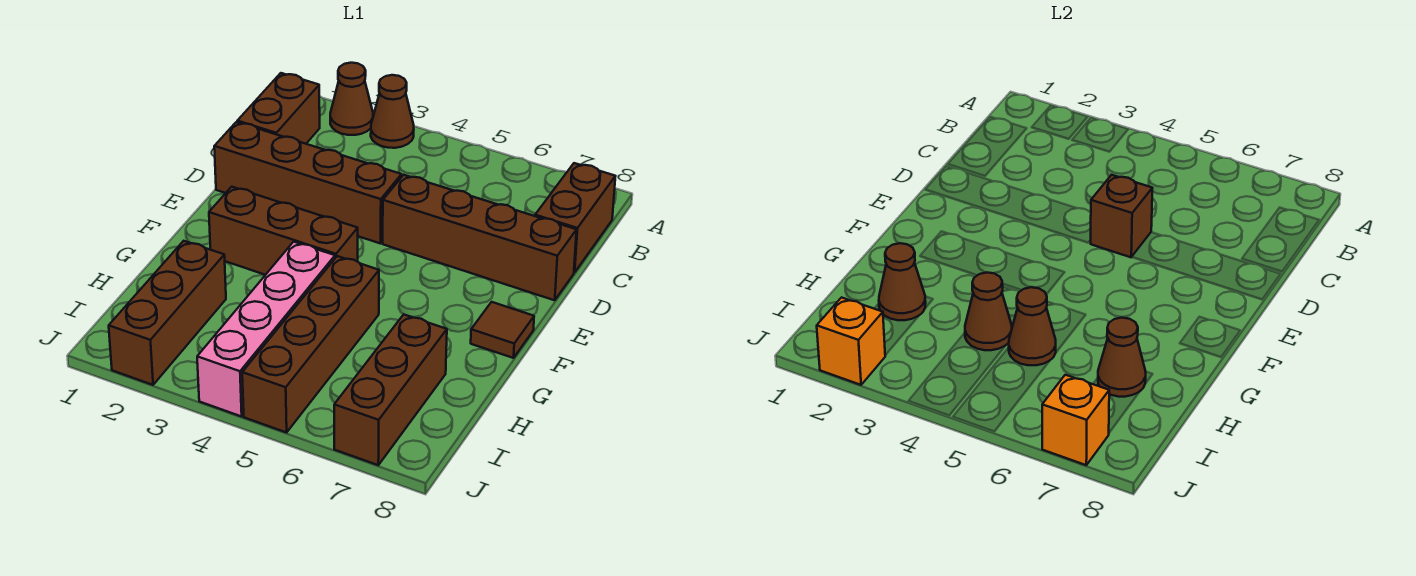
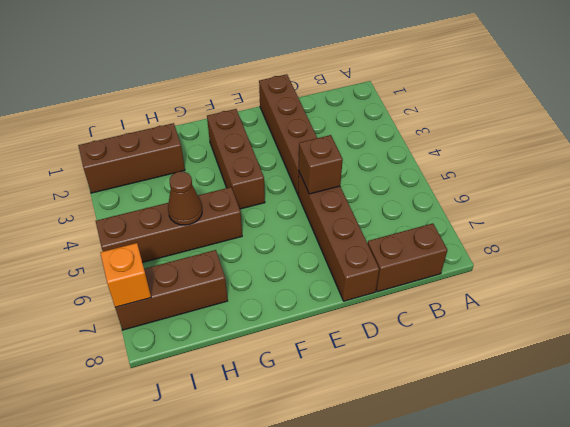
none -> brown 1x1 cone [330,63,373,135]
none -> brown 1x1 cone [371,75,414,148]
none -> brown 1x2 brick [237,73,320,144]

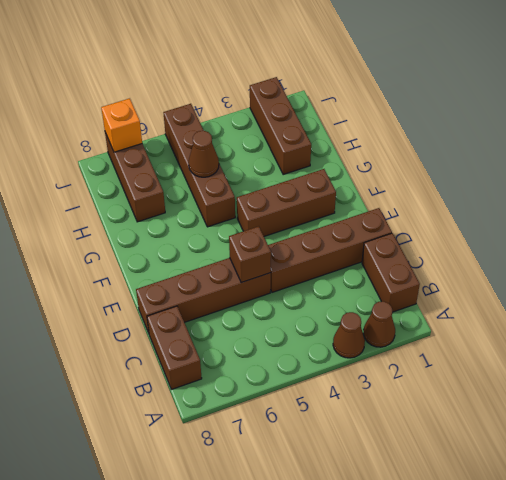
none -> brown 1x1 tile [471,302,534,358]
none -> pink 1x4 brick [197,242,335,416]
none -> brown 1x1 cone [879,243,926,320]

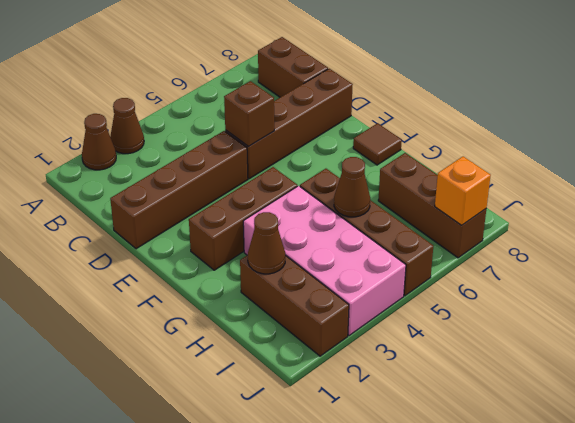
pink 2x4 brick [243,186,406,336] -> pink 1x4 brick [197,242,335,416]
none -> brown 1x2 brick [237,73,320,144]
none -> brown 1x1 cone [965,272,1012,350]
none -> brown 1x1 cone [1098,318,1146,397]

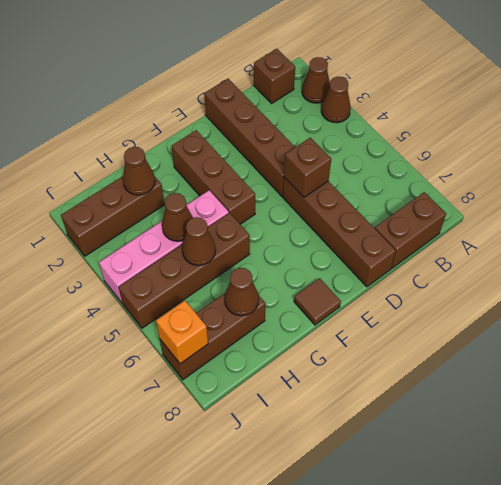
brown 1x1 brick [254,49,295,103] -> brown 1x2 brick [237,73,320,144]
none -> orange 1x1 brick [817,298,885,385]

